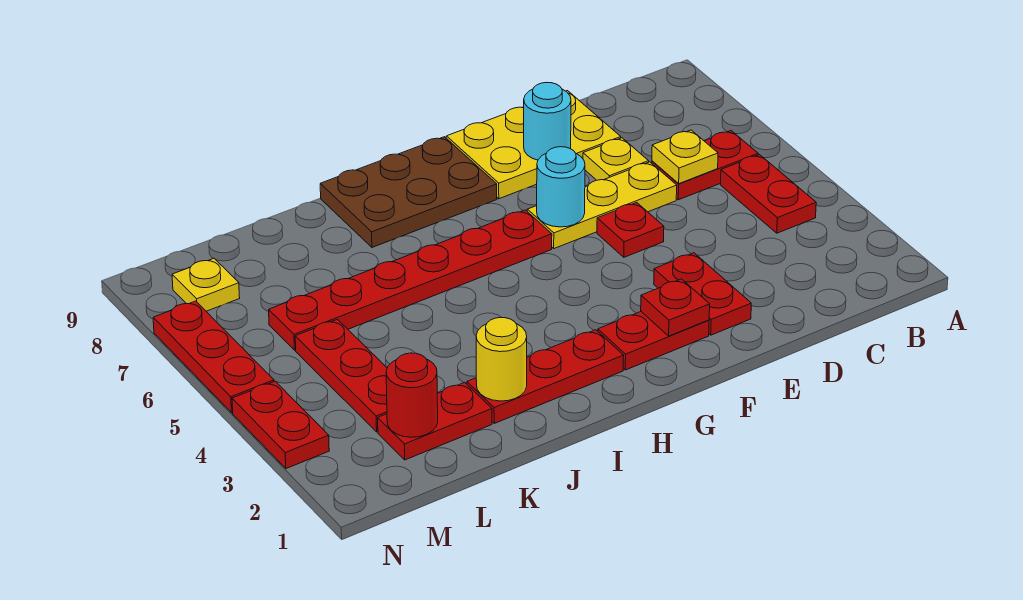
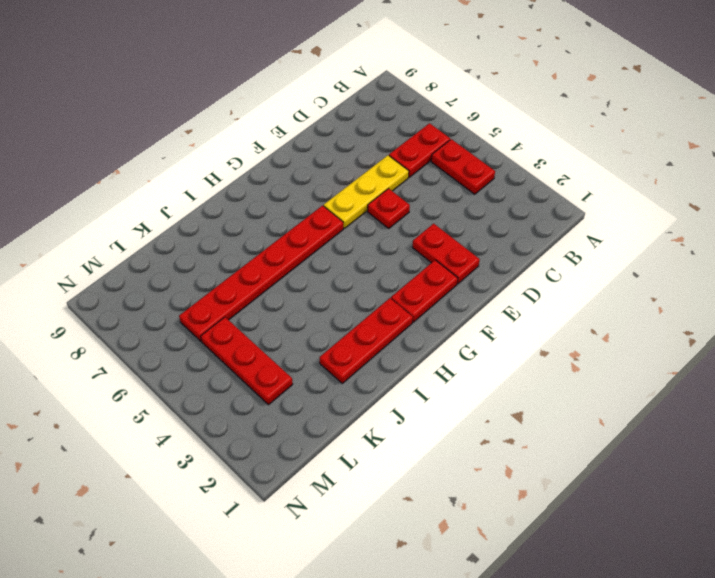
none -> yellow 1x1 plate [583,138,649,180]
none -> yellow 2x3 plate [446,91,621,199]
none -> brown 2x3 plate [320,137,497,247]

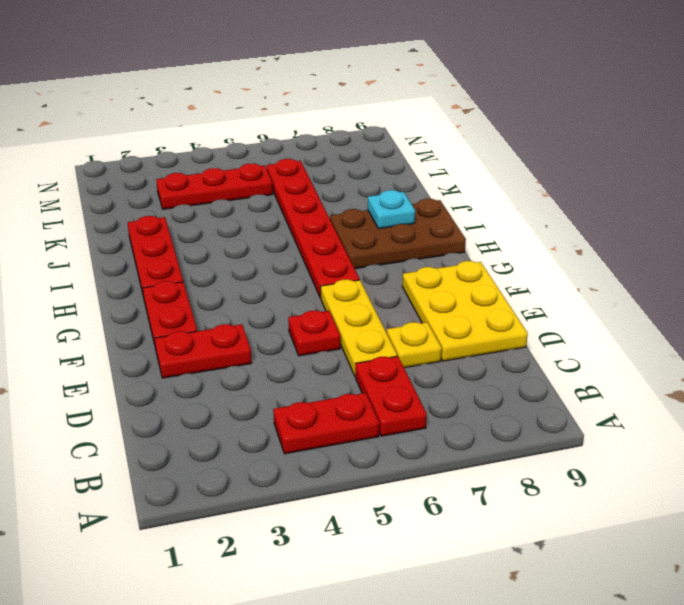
brown 2x3 plate [330,199,466,269] -> brown 2x3 plate turned to [320,137,497,247]
cyan 1x1 plate [368,190,415,229] -> none
none -> red 1x2 plate [378,382,492,460]
none -> yellow 1x1 plate [172,258,240,311]
none -> red 1x2 plate [232,381,329,468]

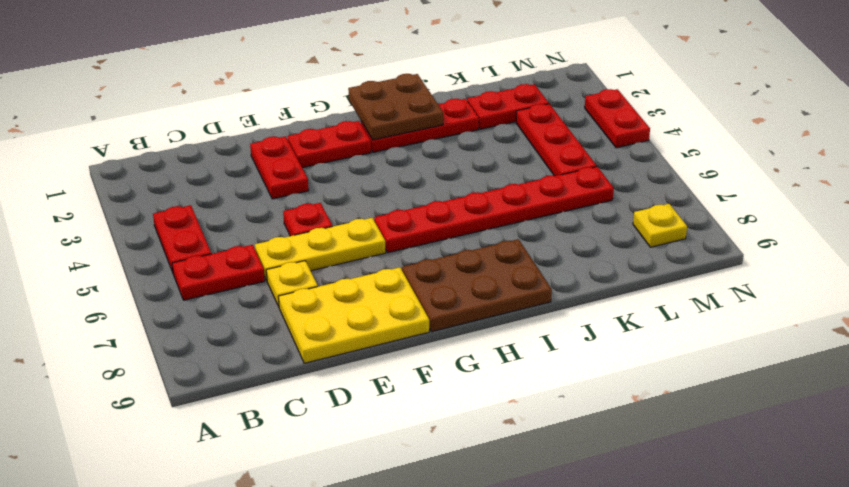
brown 2x2 plate [348,74,443,140] -> none
none -> red 1x3 plate [153,301,274,413]
none -> yellow 1x1 plate [652,130,718,184]
none -> cyan 1x1 round brick [524,82,571,160]

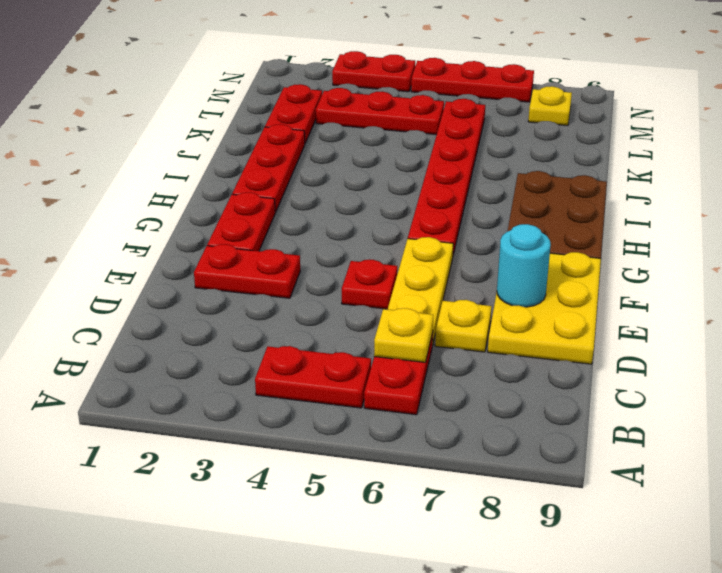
none -> red 1x1 plate [641,279,710,336]
none -> cyan 1x1 round brick [537,147,585,227]
none -> yellow 1x1 round brick [476,317,527,401]

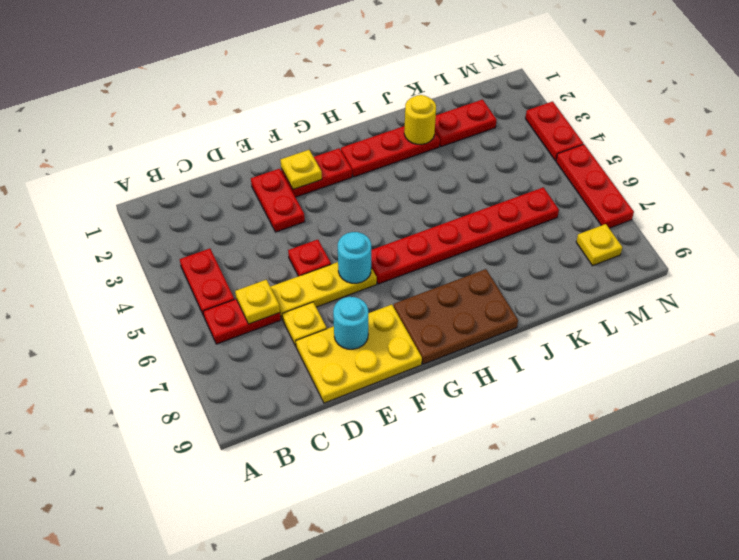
yellow 1x1 plate [280,150,322,189] -> red 1x1 plate [641,279,710,336]
none -> red 1x3 plate [295,319,387,432]
none -> red 1x1 round brick [386,353,438,437]

